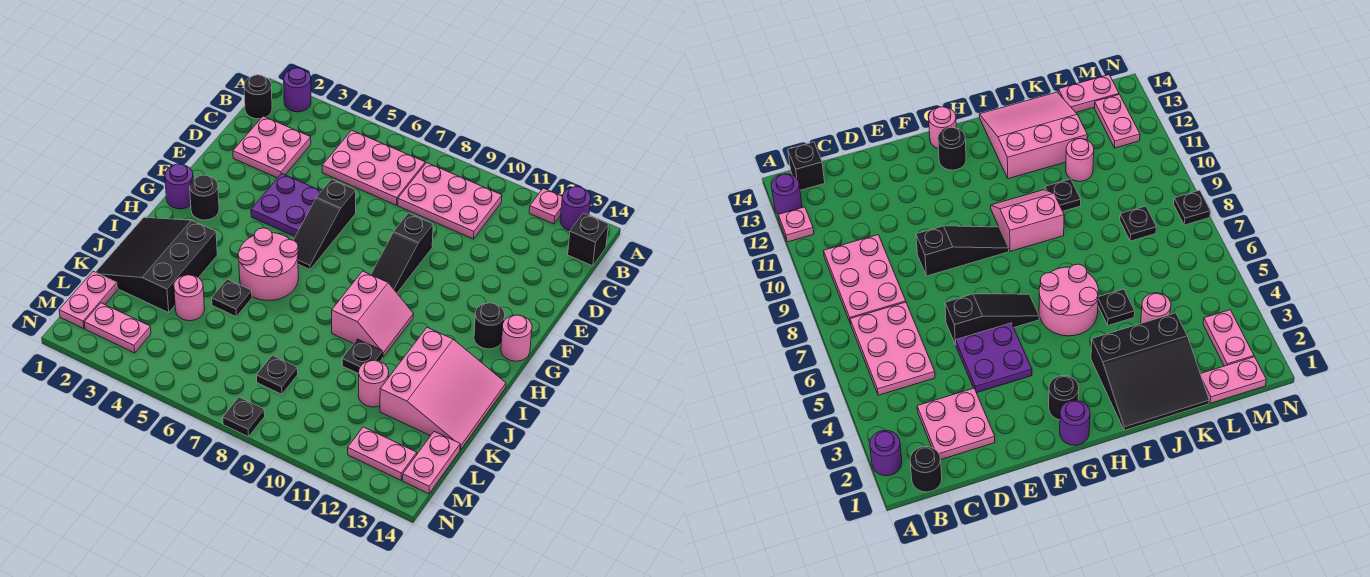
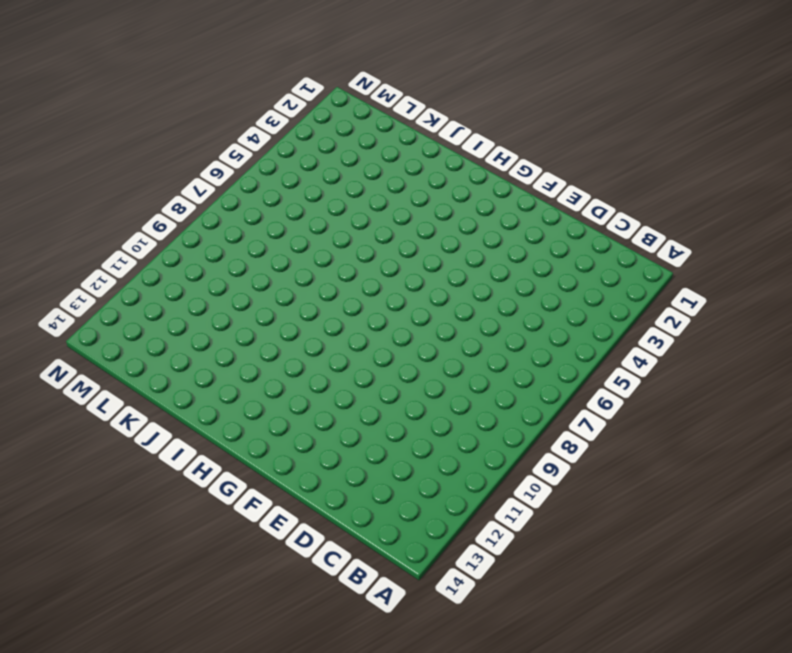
none -> purple 1x1 round brick [284,68,311,112]
none -> pink 1x1 plate [529,188,562,224]
none -> purple 1x1 round brick [560,186,591,231]

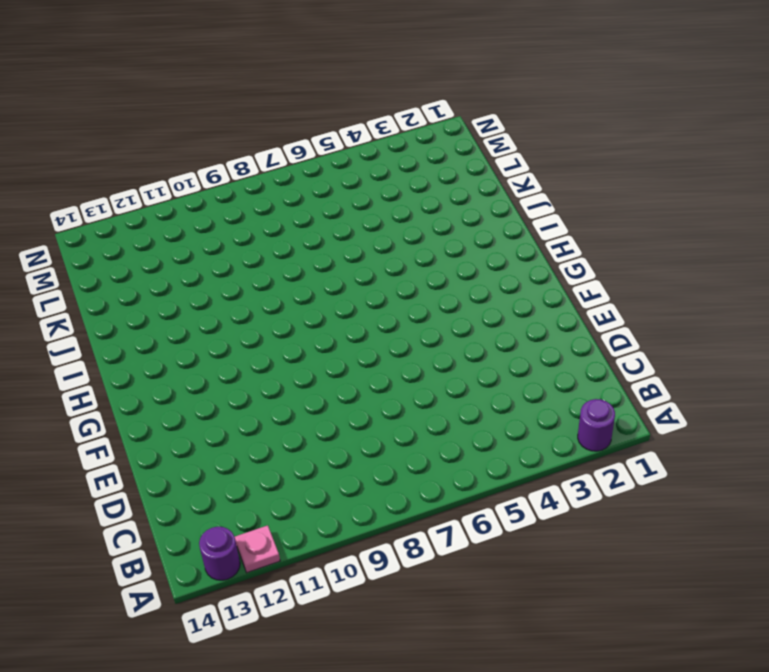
none -> black 1x1 round brick [244,75,272,119]
none -> pink 2x3 plate [322,130,425,205]
none -> pink 2x3 plate [398,163,502,239]

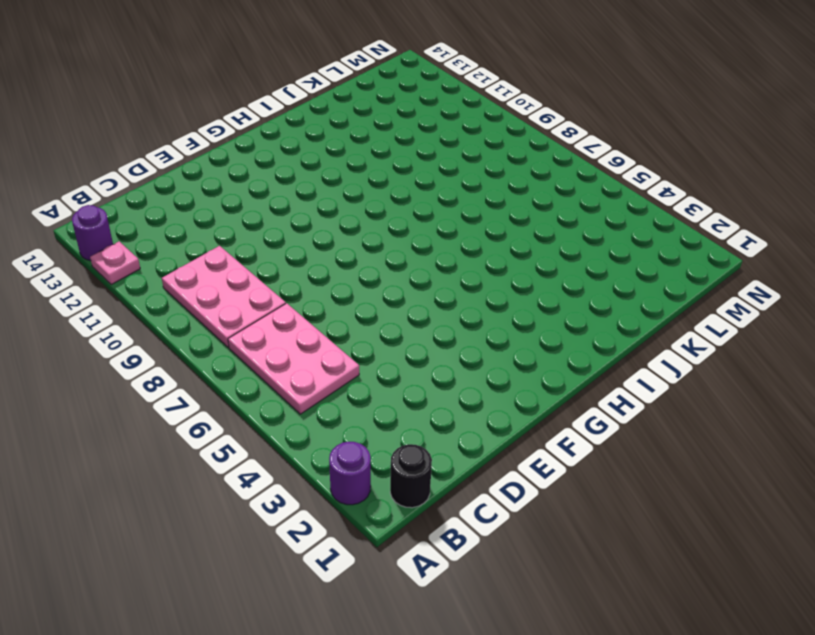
none -> black 1x1 brick [568,213,609,266]
none -> pink 2x2 plate [233,116,311,178]
none -> purple 2x2 plate [251,173,321,237]

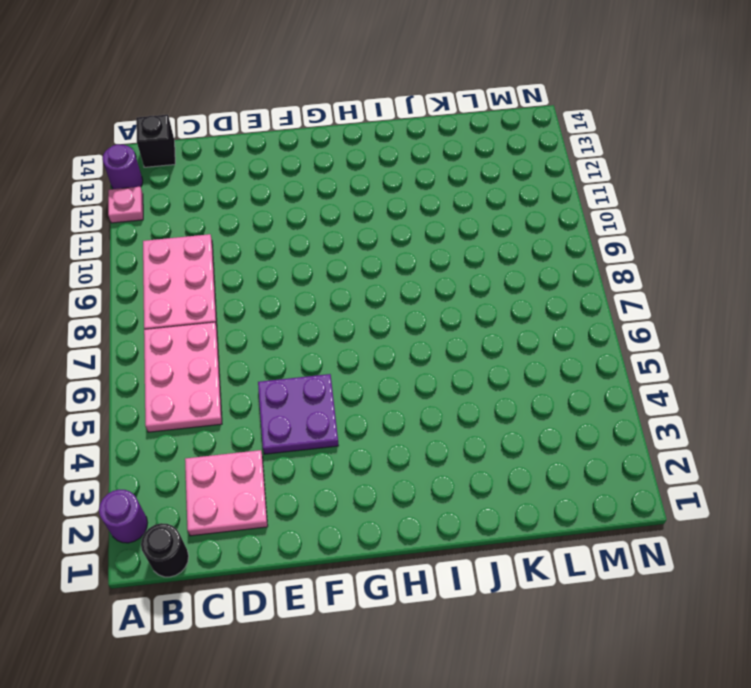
none -> black 1x3 slope [294,179,356,269]
none -> black 1x3 slope [371,213,433,293]
none -> purple 1x1 round brick [165,164,193,209]

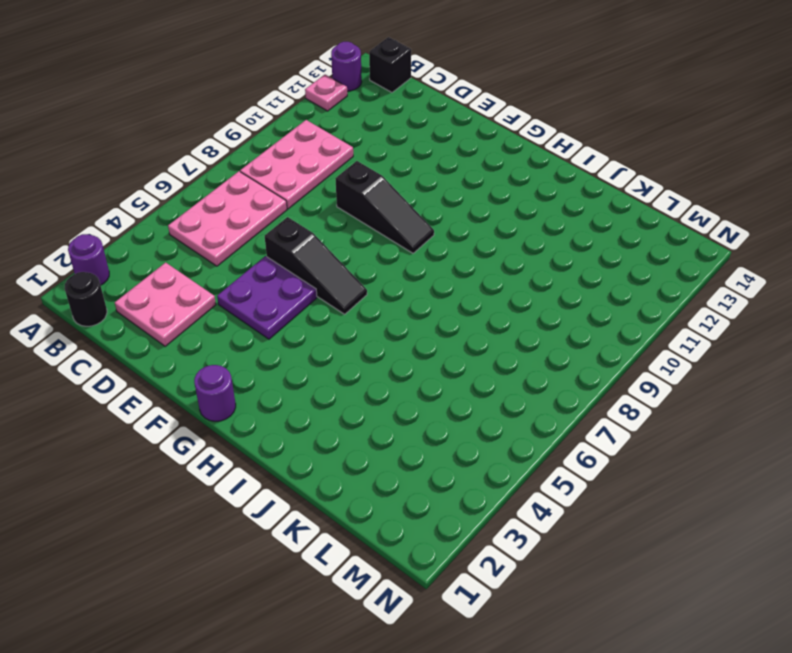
none -> black 1x1 round brick [190,175,219,220]
none -> black 1x1 round brick [474,303,505,349]
none -> pink 1x1 round brick [501,315,532,361]

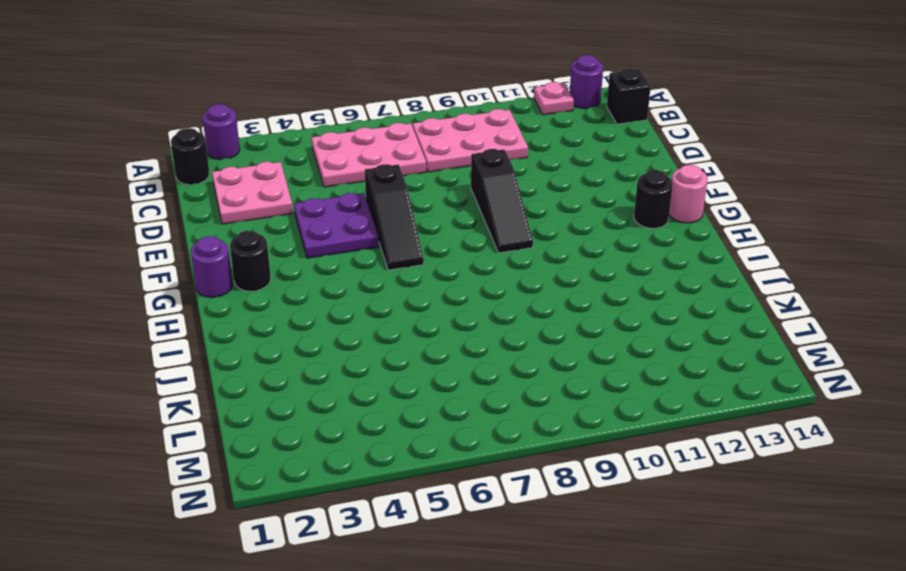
none -> pink 2x2 round brick [238,228,298,301]
none -> pink 2x2 slope [332,271,414,357]
none -> black 3x3 slope [96,217,217,313]

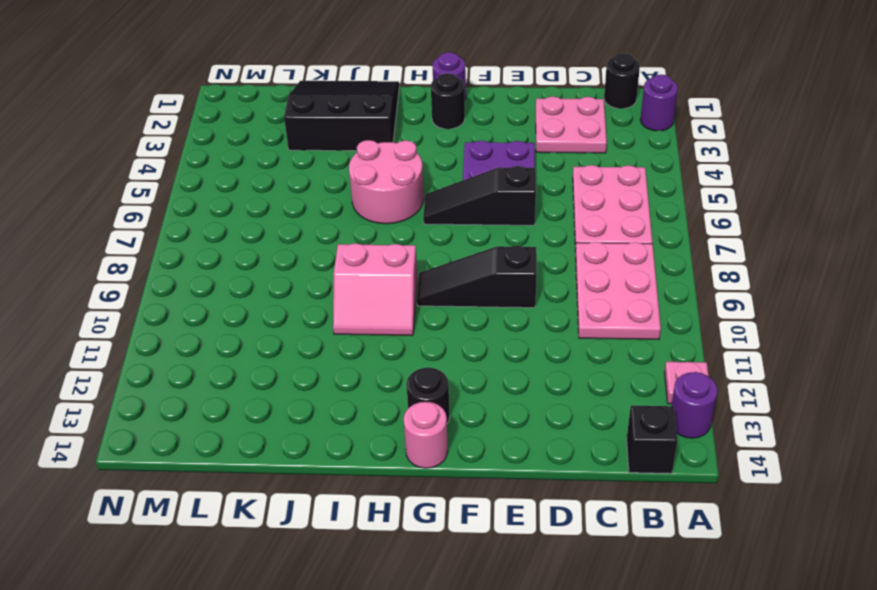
none -> pink 3x3 slope [380,328,506,450]
none -> black 1x1 plate [212,279,252,317]
none -> black 1x1 plate [342,339,383,374]

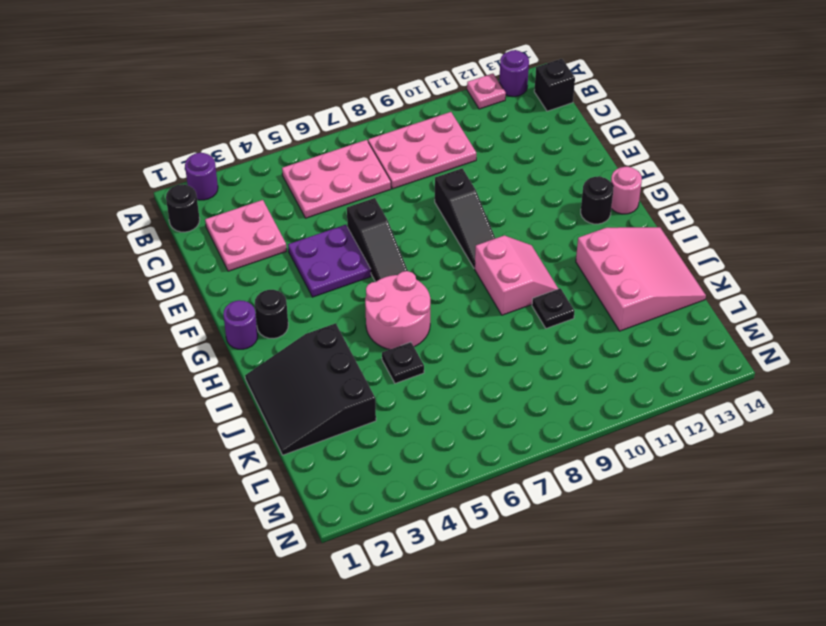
none -> pink 1x1 round brick [174,275,205,321]
none -> pink 1x1 round brick [358,360,389,407]
none -> pink 1x2 plate [59,271,117,329]

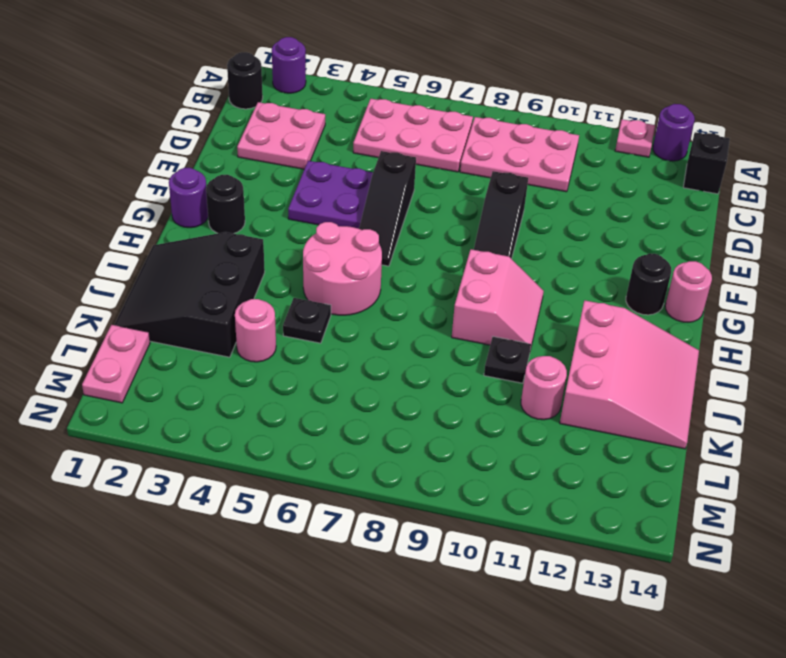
none -> black 1x1 plate [257,355,298,394]
none -> pink 1x2 plate [403,431,460,494]
none -> pink 1x2 plate [84,303,151,353]

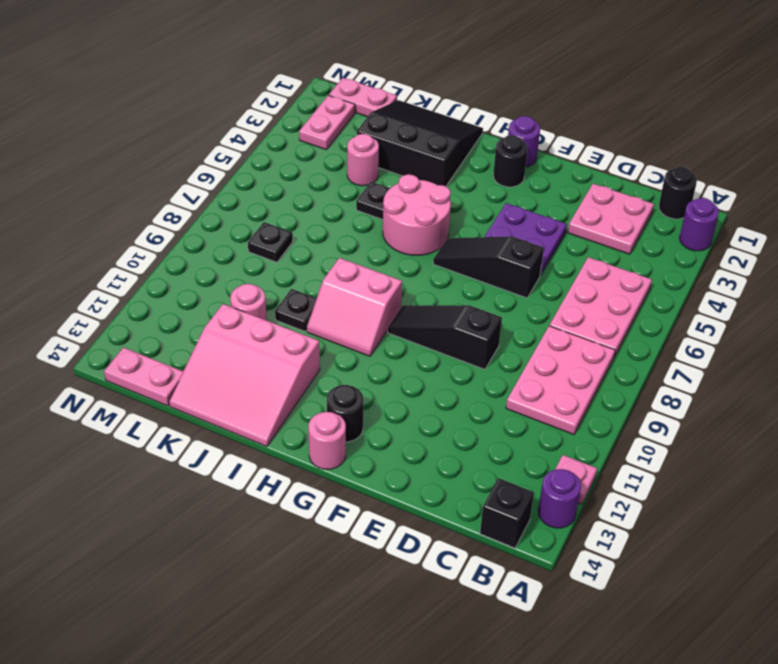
none -> pink 1x2 plate [348,427,417,480]
none -> black 1x1 plate [223,397,265,437]

